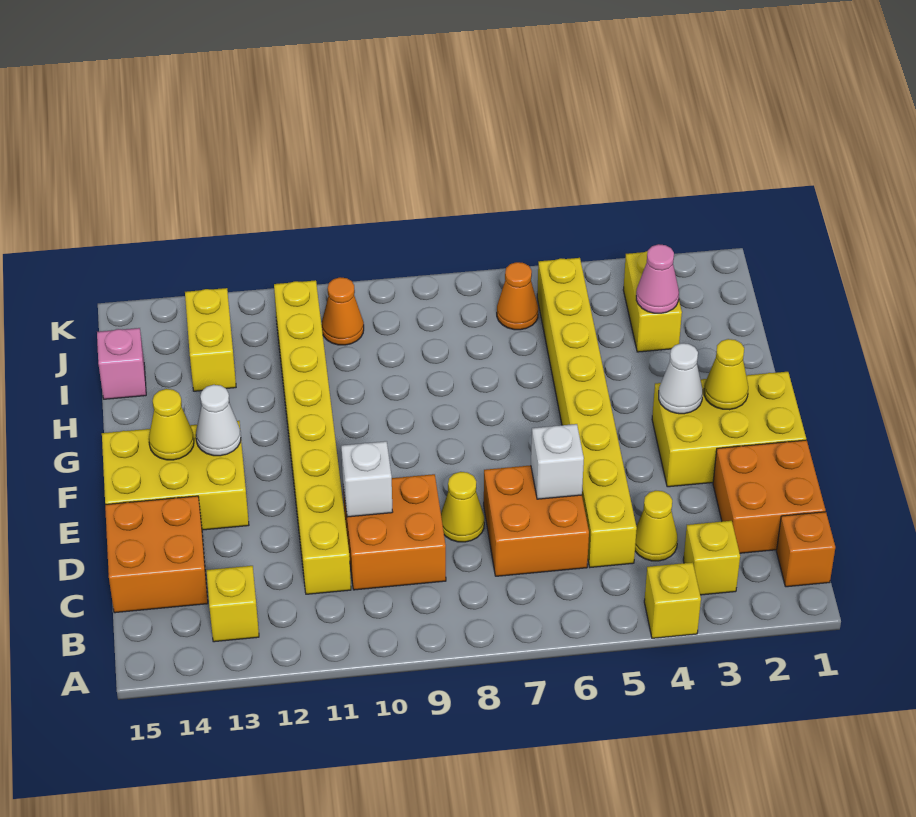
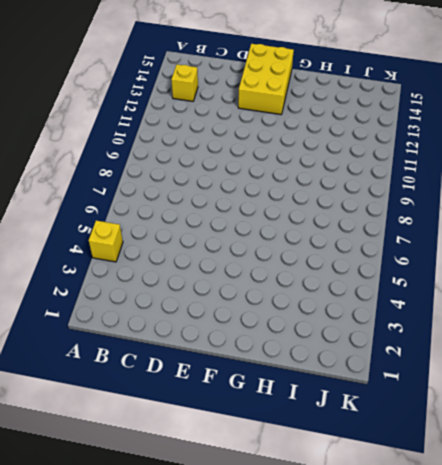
none -> orange 1x1 brick [777,512,835,587]
none -> yellow 1x1 brick [683,521,740,595]
none -> orange 2x2 brick [713,440,826,553]

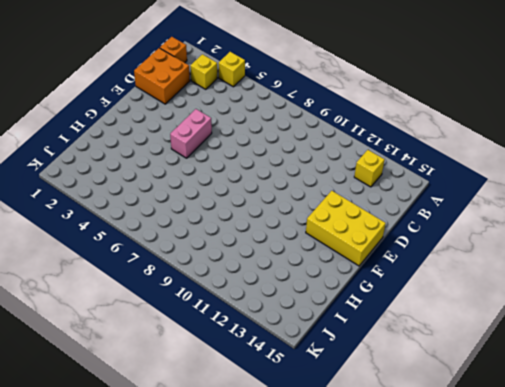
pink 1x2 brick [170,109,212,158] -> yellow 1x8 brick [537,258,637,567]
none -> yellow 1x1 cone [635,491,678,561]
none -> orange 2x2 brick [484,465,589,576]
none -> orange 2x2 brick [343,474,446,590]

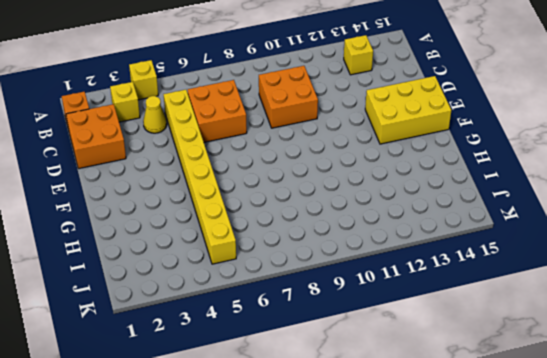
none -> yellow 1x8 brick [274,280,351,594]
none -> orange 2x2 brick [105,496,208,613]
none -> yellow 1x1 cone [441,472,484,542]

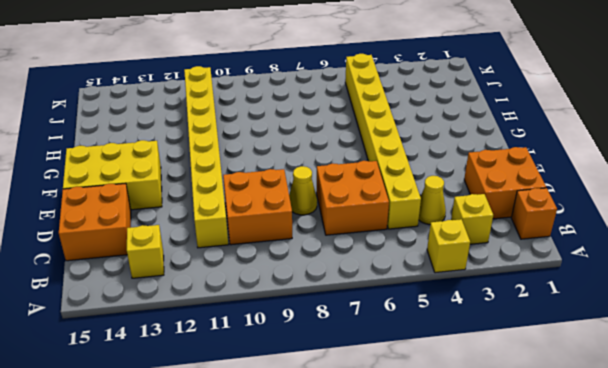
none -> yellow 2x3 brick [652,372,806,487]
none -> yellow 1x2 brick [623,251,682,352]
none -> yellow 1x2 brick [185,288,236,391]

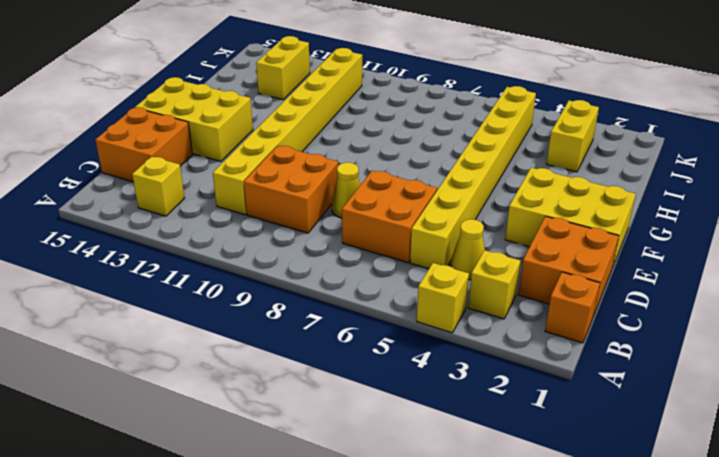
none -> pink 1x1 brick [97,328,146,399]
none -> orange 1x1 cone [497,262,538,330]
none -> orange 1x1 cone [322,277,364,345]

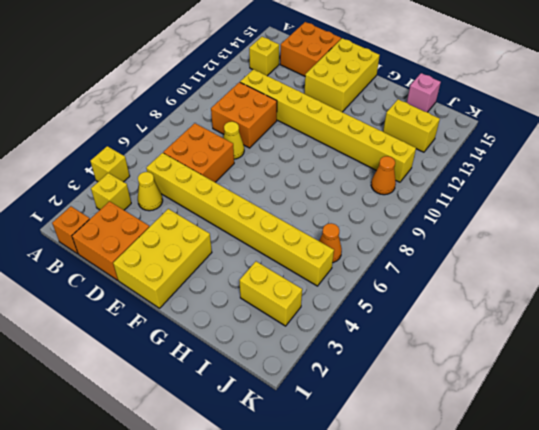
none -> white 1x1 brick [531,424,584,499]
none -> white 1x1 brick [341,441,393,517]
none -> yellow 1x1 cone [704,339,748,410]

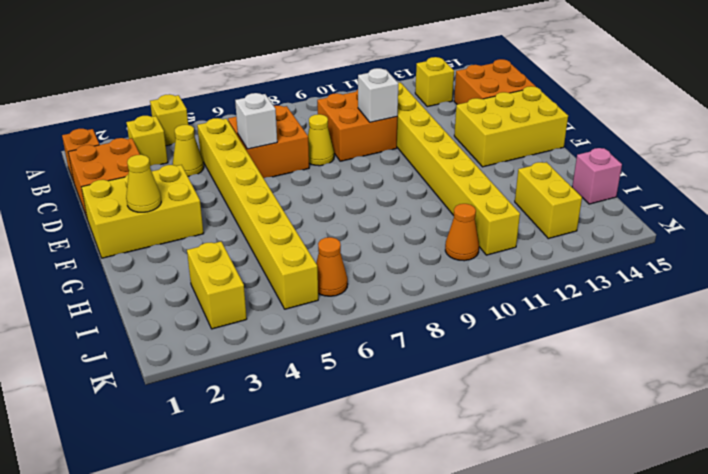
none -> white 1x1 cone [659,343,703,414]
none -> white 1x1 cone [196,385,241,456]
none -> yellow 1x1 cone [149,389,194,460]

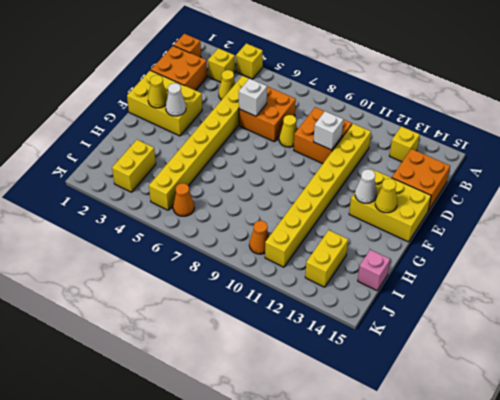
none -> pink 1x1 cone [636,244,679,313]

